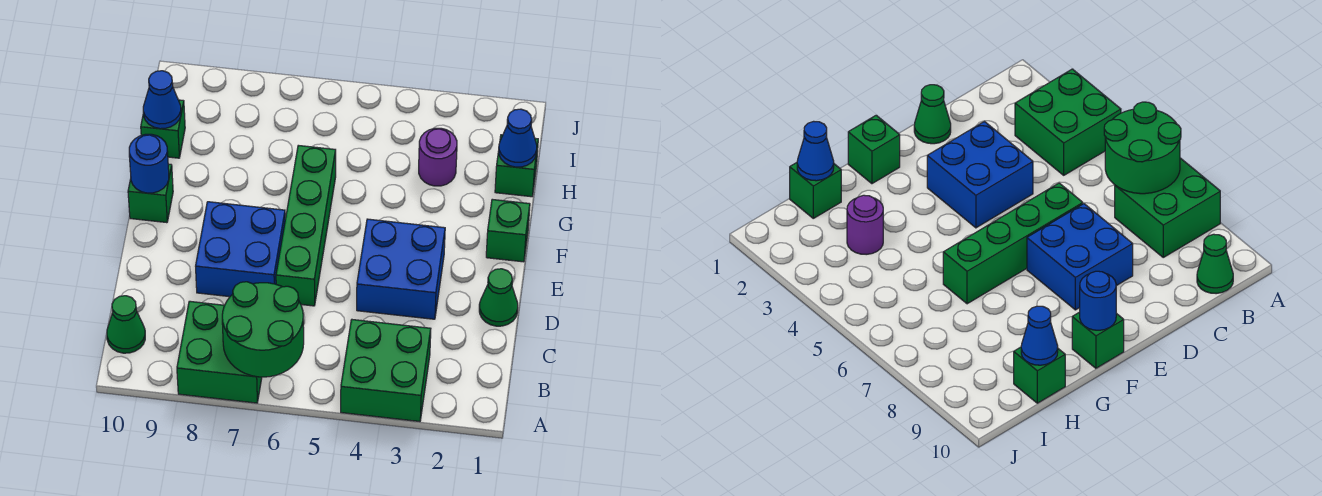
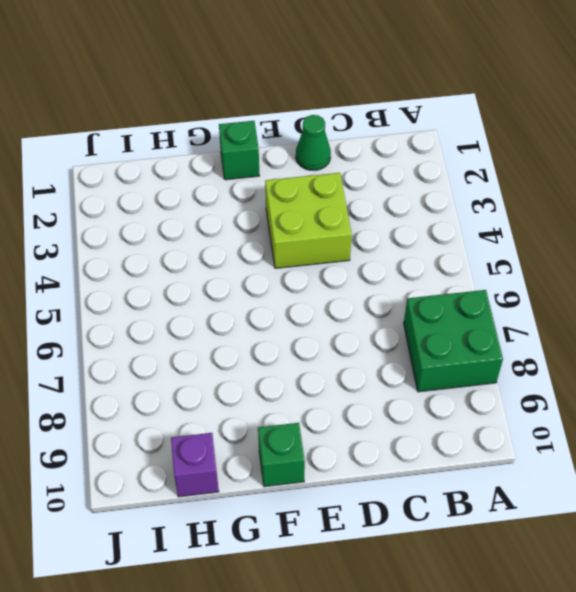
lime 2x2 brick [265,173,352,268] -> blue 2x2 brick [357,219,445,319]
purple 1x1 brick [171,433,219,497] -> green 1x1 brick [141,100,185,158]
none -> green 2x2 brick [341,320,431,422]
none -> green 1x1 cone [107,296,145,353]
none -> green 1x4 brick [276,145,336,306]

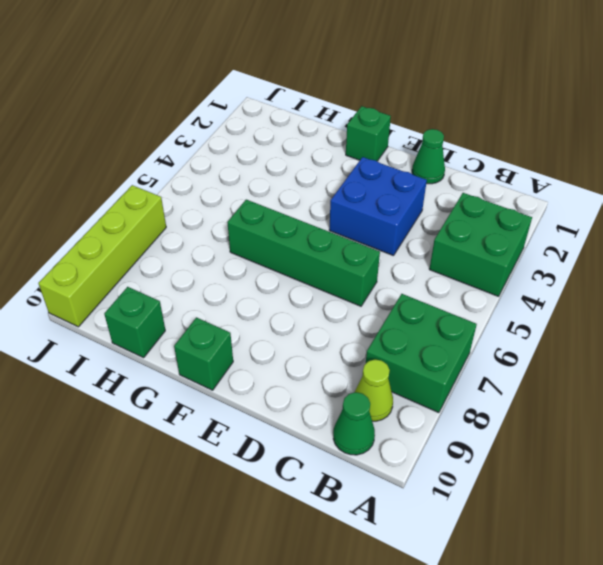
lime 1x1 cone [355,359,393,421] -> none
lime 1x4 brick [38,185,166,327] -> none
none -> blue 2x2 brick [196,202,285,297]
none -> green 1x1 brick [495,135,538,197]
none -> purple 1x1 round brick [419,128,457,186]

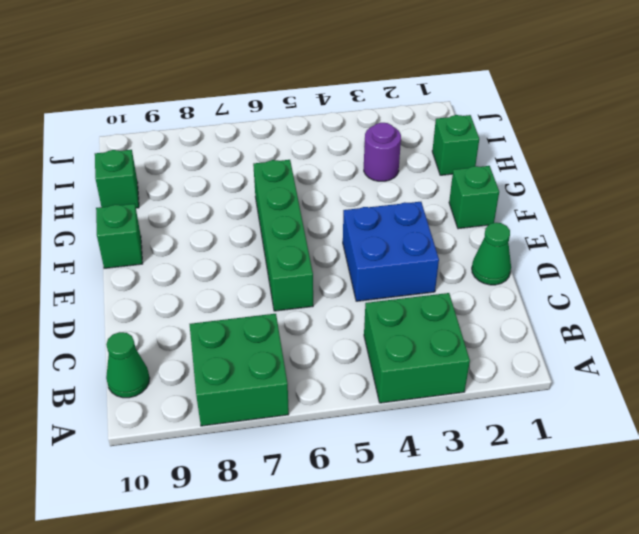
none -> blue 2x2 brick [196,202,285,297]
none -> green 2x2 round brick [222,282,304,377]
none -> blue 1x1 round brick [129,134,169,193]

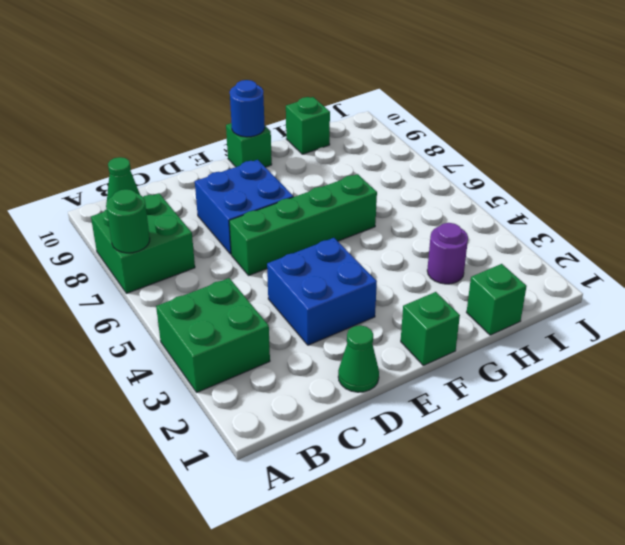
green 1x1 round brick [106,189,150,253] -> green 2x2 round brick [222,282,304,377]
none -> blue 1x1 cone [499,109,537,167]
none -> blue 1x1 cone [143,71,181,129]

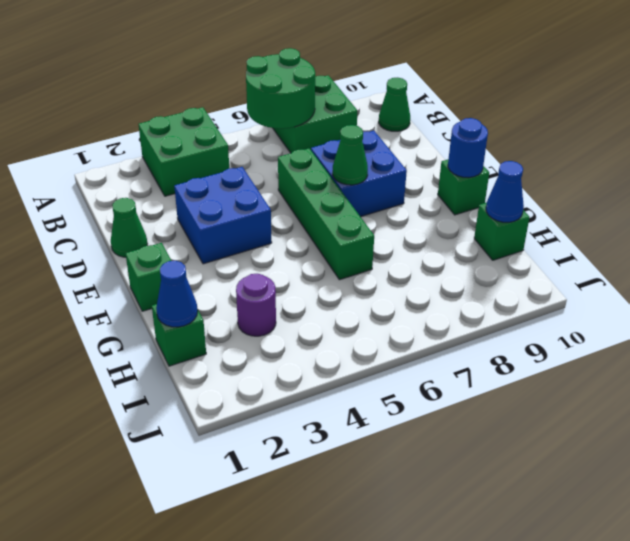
green 1x1 cone [333,125,368,185] -> none

